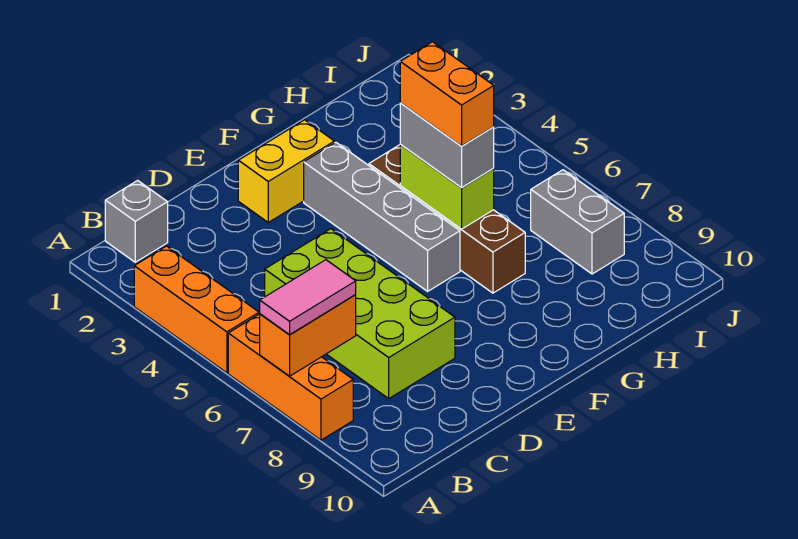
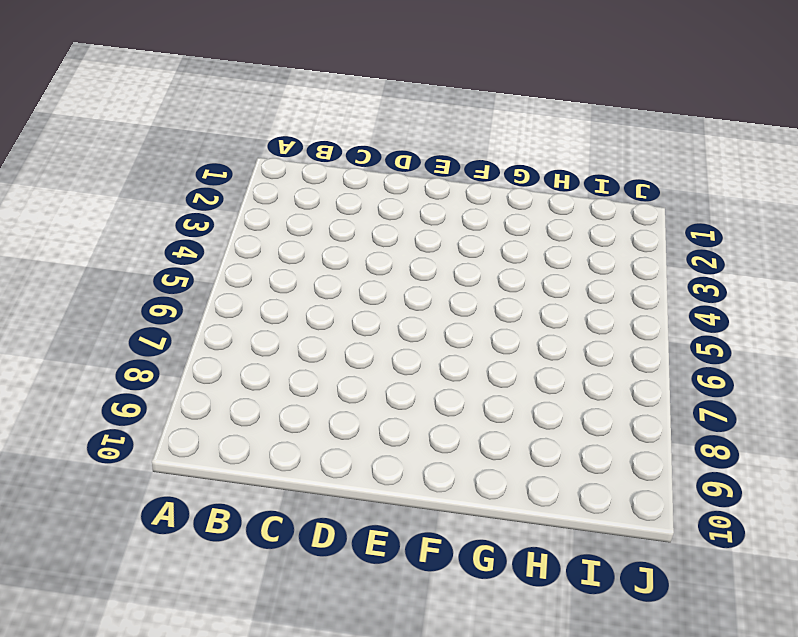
none -> orange 1x3 brick [134,246,259,373]
none -> orange 1x3 brick [228,314,353,440]
none -> grey 1x1 brick [105,180,168,262]

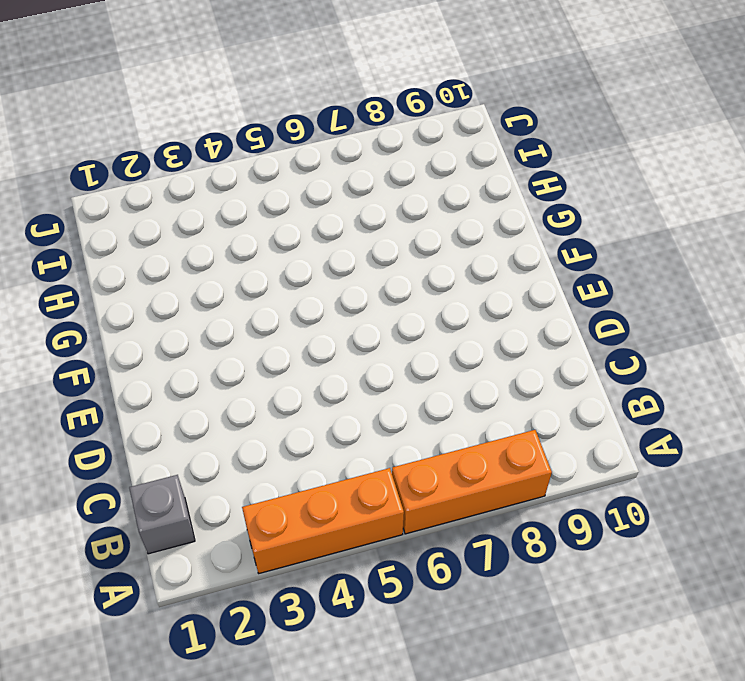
none -> lime 2x4 brick [265,229,455,398]
none -> yellow 1x2 brick [238,120,334,222]
none -> grey 1x4 brick [304,142,460,291]

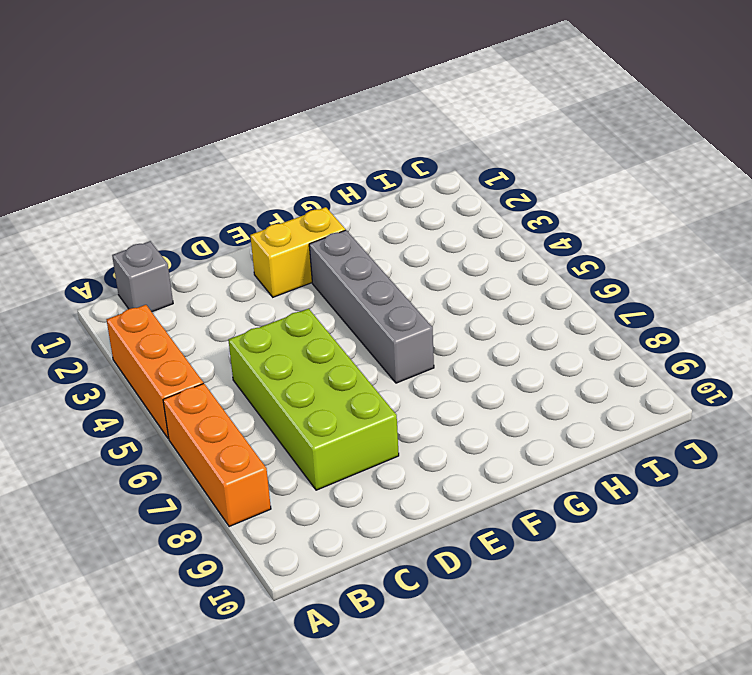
none -> brown 1x4 brick [369,145,525,293]
none -> grey 1x2 brick [531,170,624,274]
none -> orange 1x2 brick [260,295,356,376]

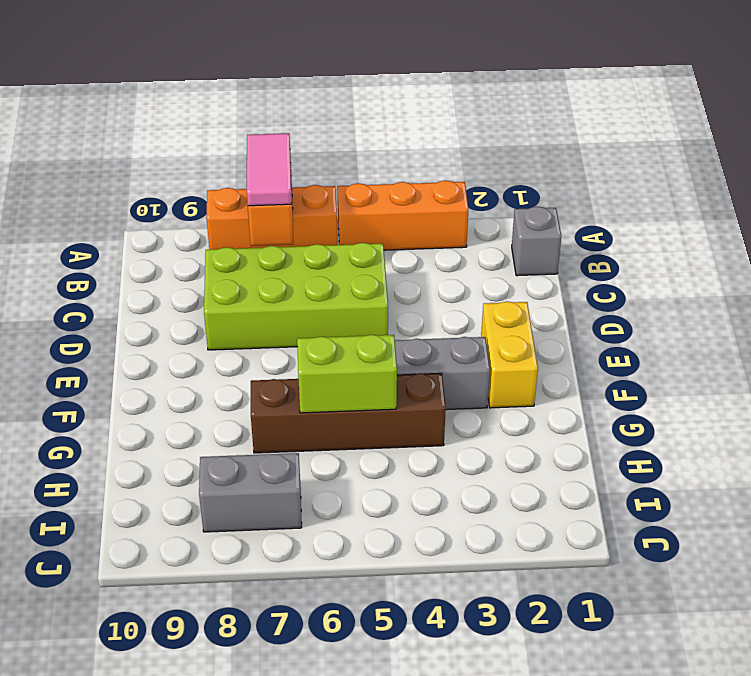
none -> grey 1x2 brick [400,103,494,188]
none -> orange 1x2 brick [400,42,494,146]

